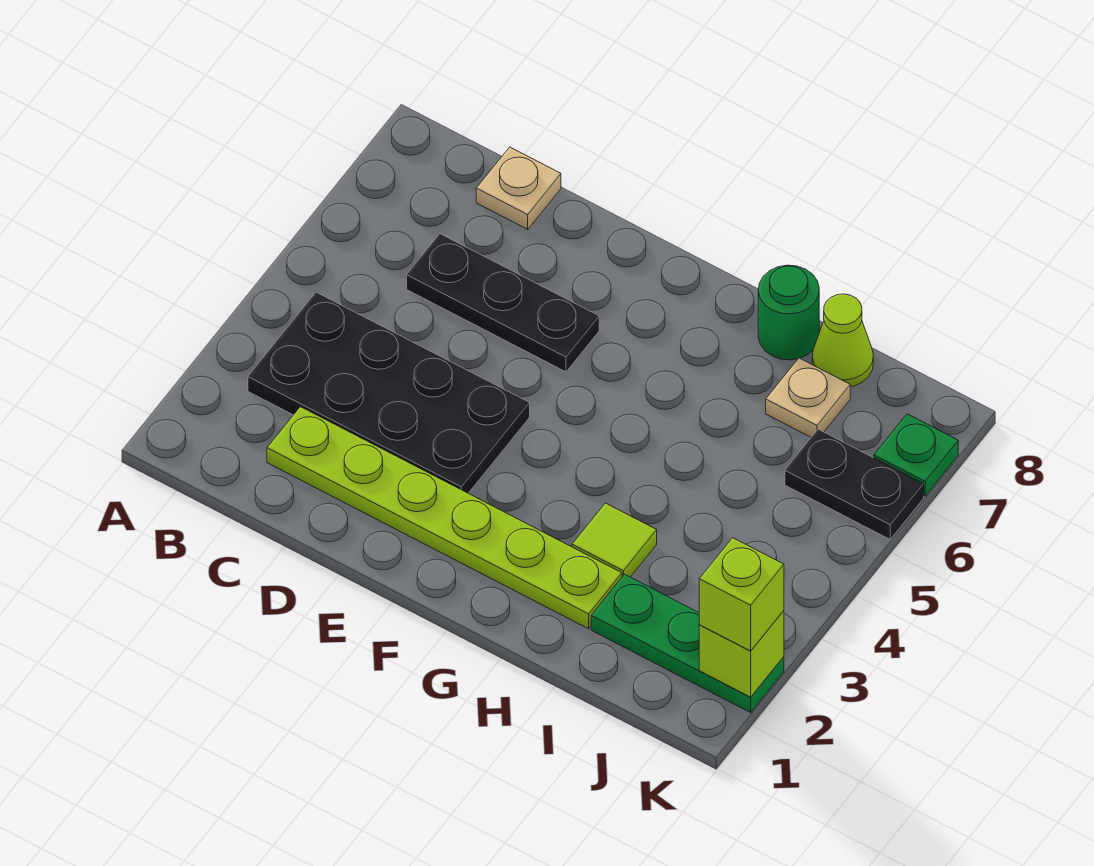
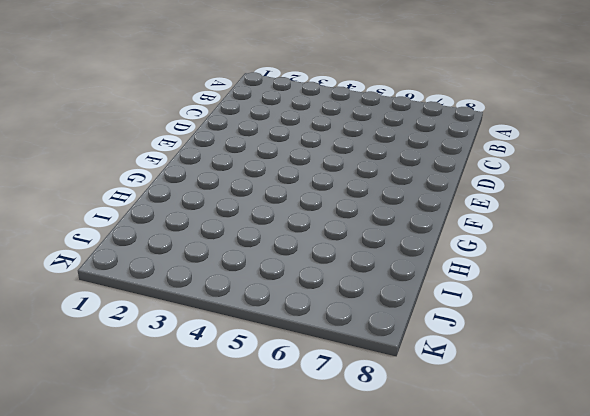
none -> black 2x4 plate [248,292,530,493]
none -> lime 1x6 plate [267,407,622,629]
none -> black 1x3 plate [407,234,599,372]

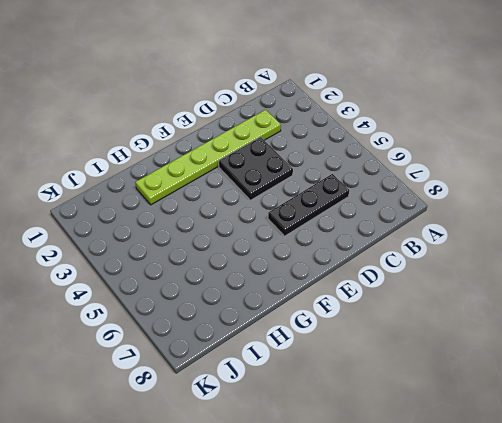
black 2x2 plate [219,137,293,200] -> black 2x4 plate [248,292,530,493]
none -> tan 1x1 plate [476,147,561,229]
none -> lime 1x1 tile [572,503,657,577]
none -> green 1x1 round brick [758,265,819,360]

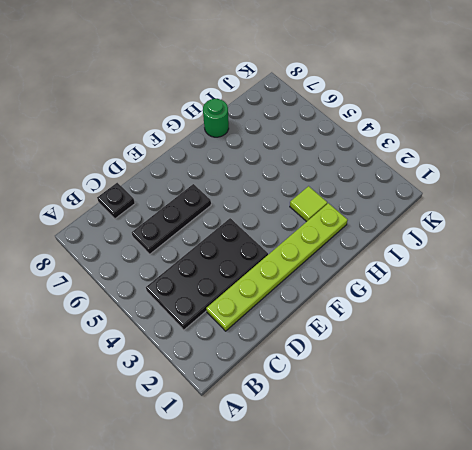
black 1x1 plate [97,183,135,219] -> tan 1x1 plate [476,147,561,229]
none -> green 1x3 plate [591,574,784,713]
none -> tan 1x1 plate [766,358,850,437]
none -> lime 1x1 cone [812,294,873,387]

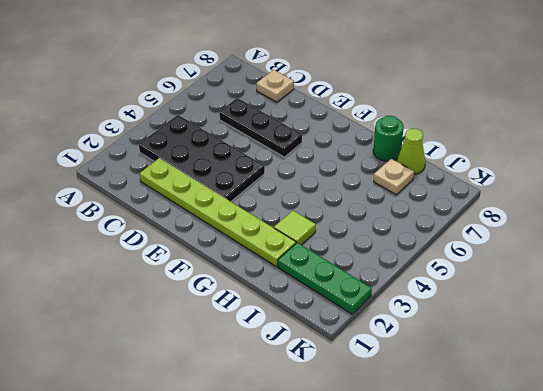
none -> black 1x2 plate [785,429,924,539]
none -> green 1x1 plate [874,414,958,496]
none -> lime 1x1 brick [699,611,784,697]

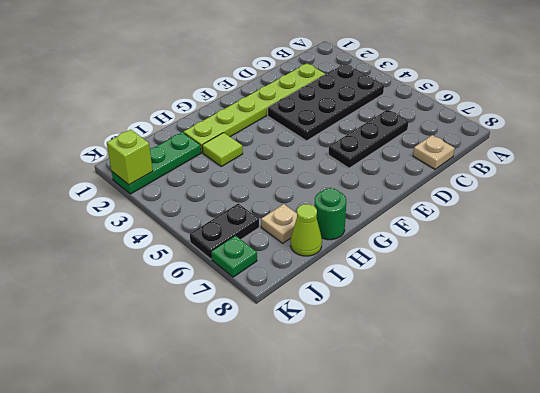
none -> lime 1x1 brick [699,538,784,651]

